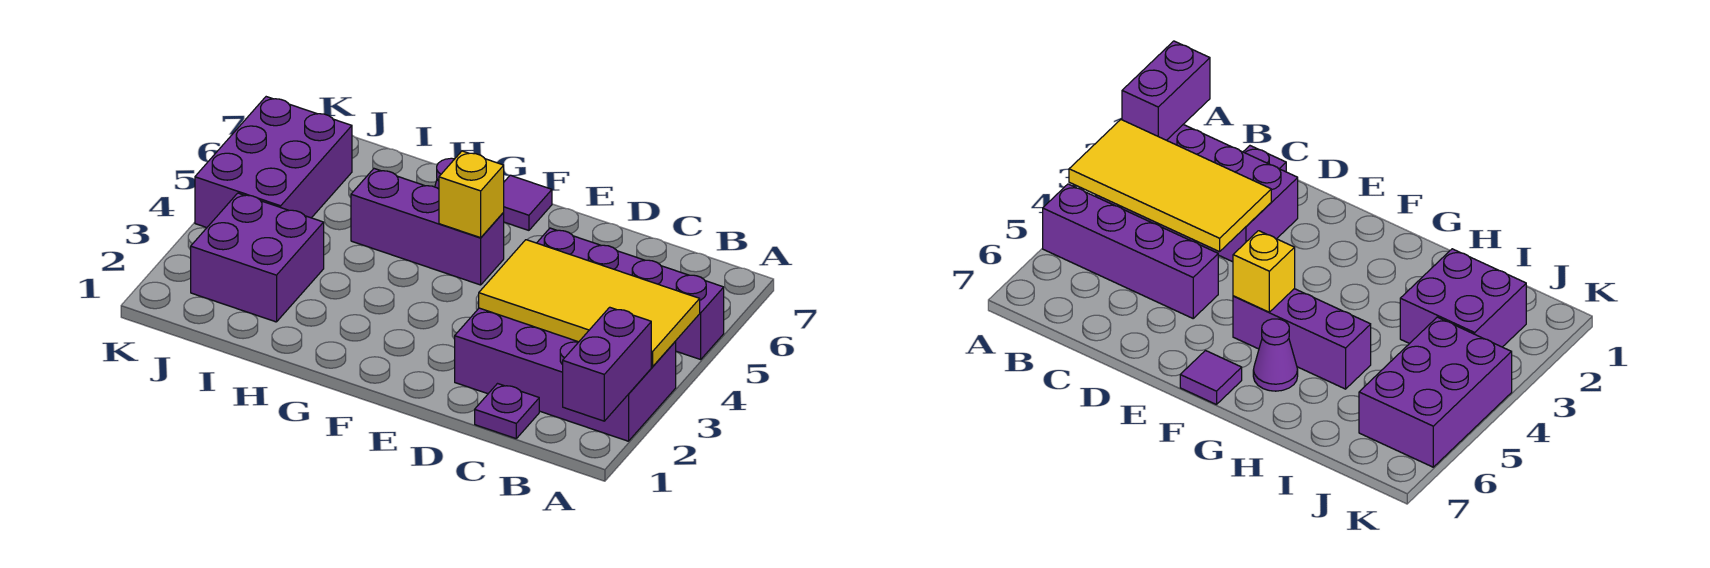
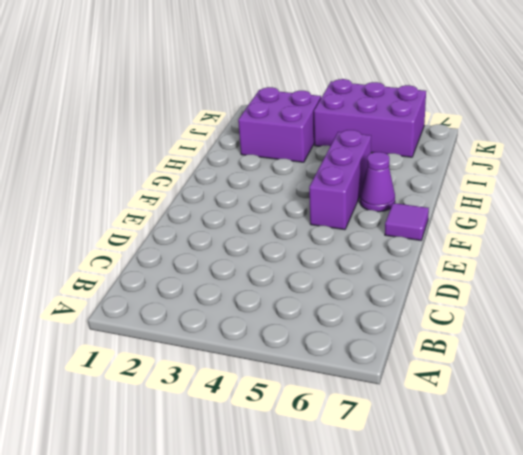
none -> purple 2x4 brick [455,308,676,441]
none -> purple 1x4 brick [537,228,724,359]

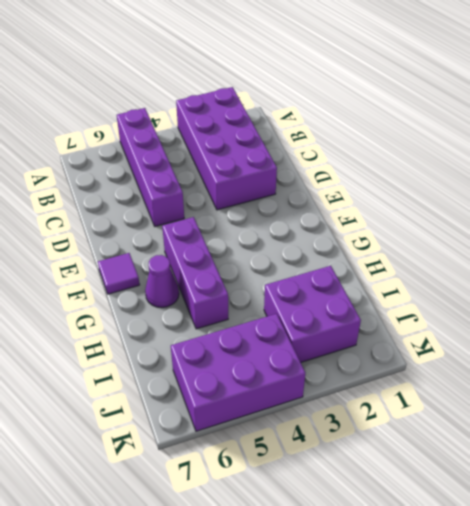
none -> purple 1x1 plate [475,384,539,438]
none -> purple 1x2 brick [563,307,651,421]

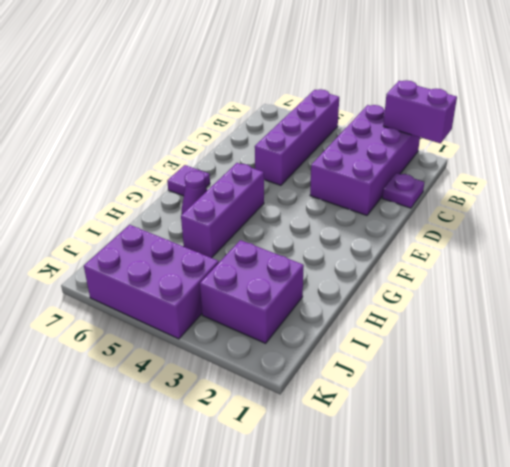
none -> yellow 2x4 tile [479,240,700,367]
none -> yellow 1x1 brick [439,151,504,238]

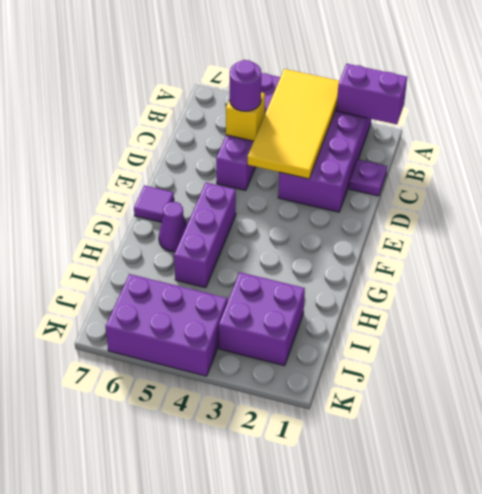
yellow 1x1 brick [226,92,265,141] -> yellow 1x1 brick moved to [439,151,504,238]
purple 1x1 round brick [230,60,261,111] -> none

